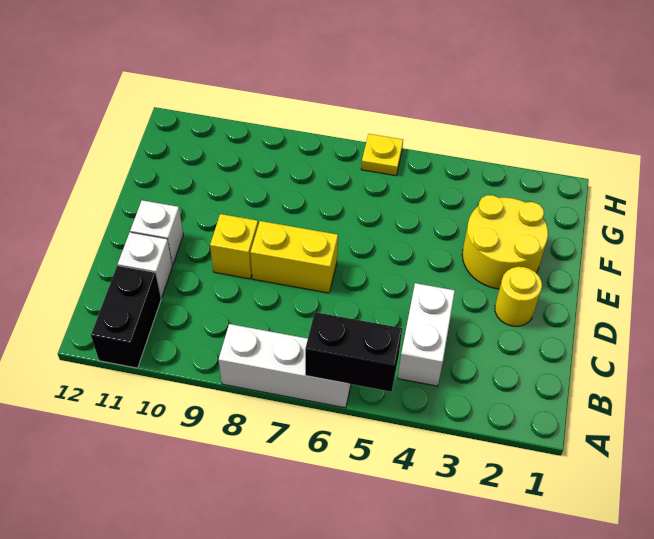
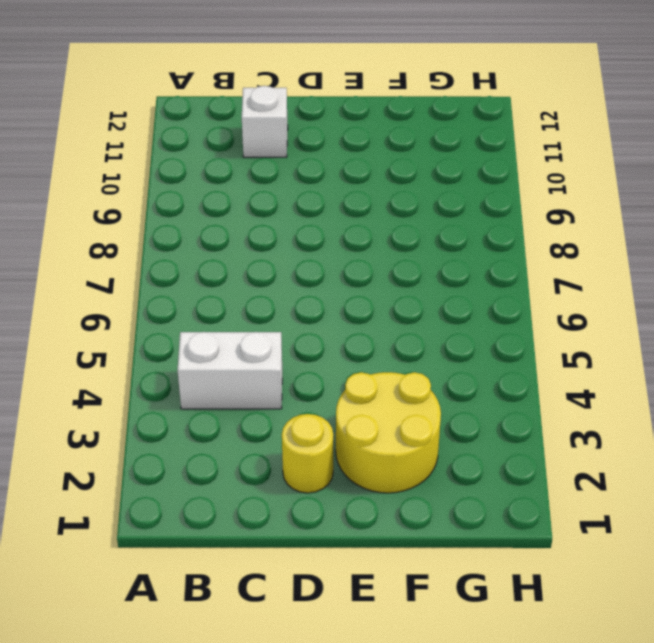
none -> white 1x3 brick [219,324,351,408]
none -> black 1x2 brick [91,266,161,368]

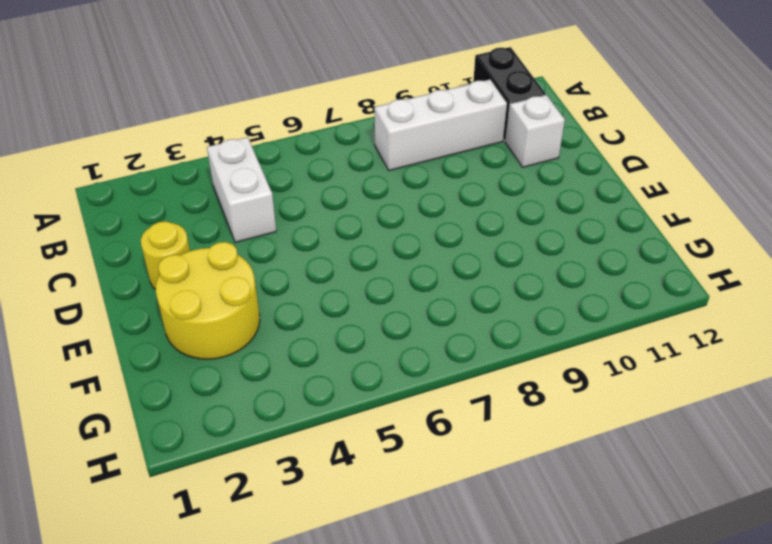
white 1x3 brick [374,80,507,171] -> white 1x3 brick moved to [219,324,351,408]
none -> yellow 1x2 brick [250,221,338,293]
none -> yellow 1x1 brick [210,214,258,279]

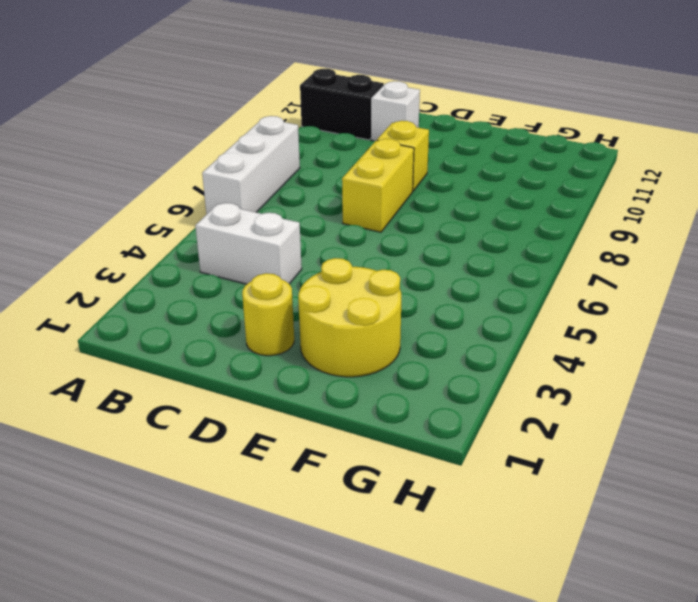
none -> white 1x1 brick [130,200,183,265]
none -> yellow 1x1 plate [361,134,403,176]

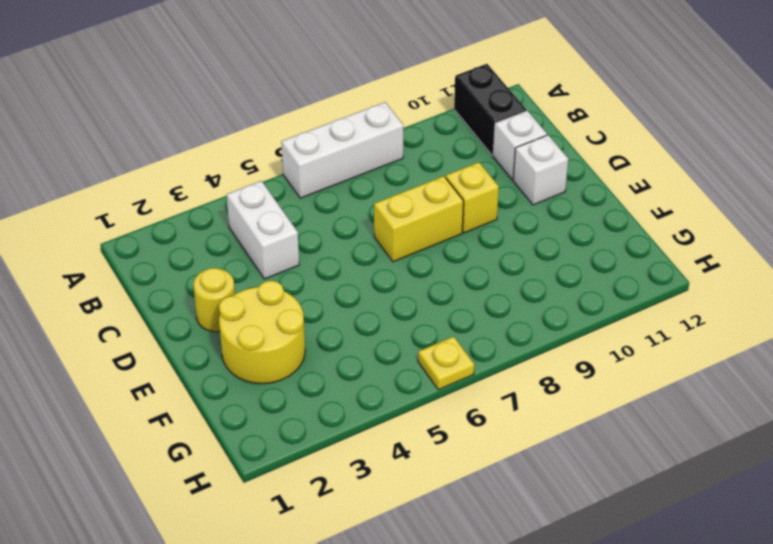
none -> black 1x2 brick [305,312,402,392]

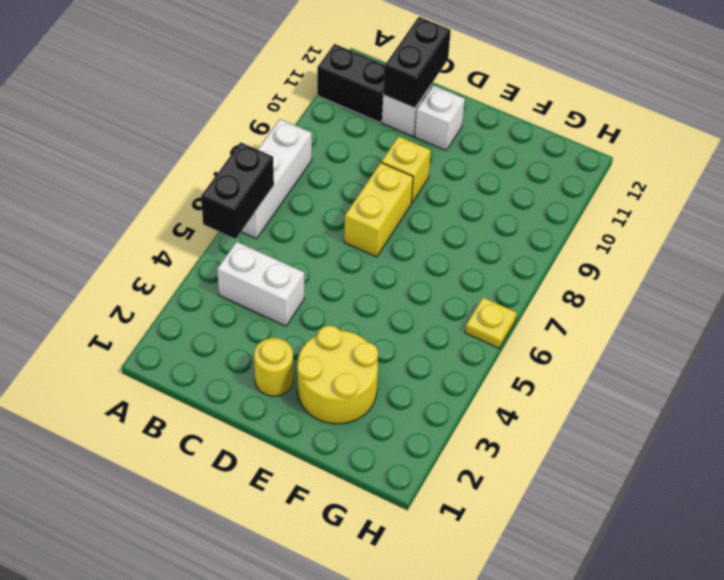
black 1x2 brick [383,17,451,108] -> none

